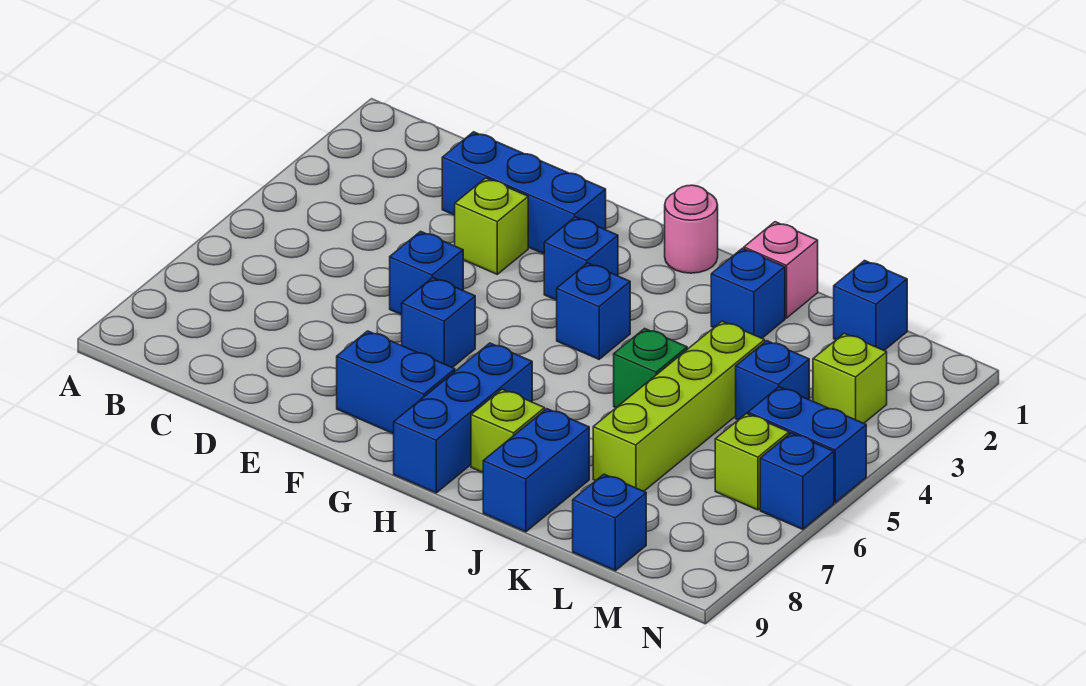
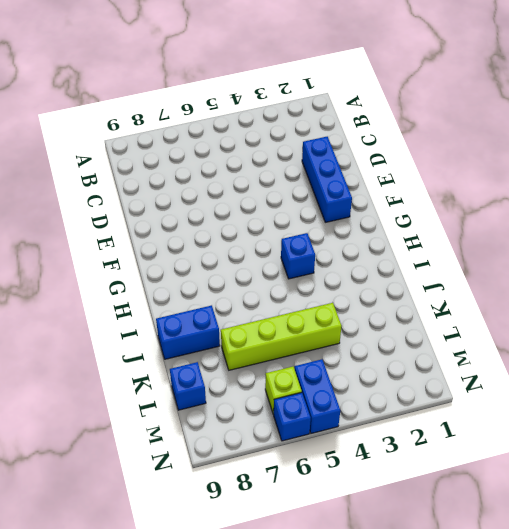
none -> lime 1x1 brick [454,178,528,274]
none -> blue 1x1 brick [390,231,463,315]
none -> blue 1x1 brick [402,278,475,368]

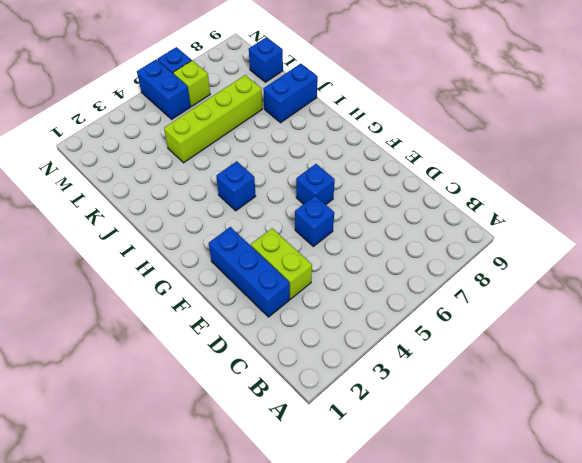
lime 1x2 brick [251,228,312,299] -> lime 1x1 brick [454,178,528,274]
none -> blue 1x2 brick [337,331,455,434]
none -> blue 1x1 brick [544,217,618,300]
none -> pink 1x1 round brick [665,185,718,273]

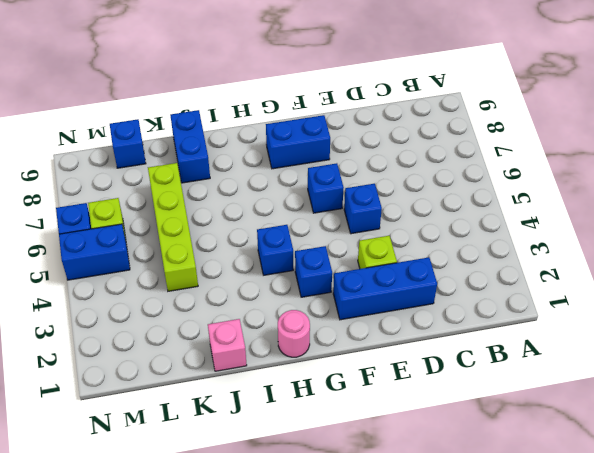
none -> blue 1x3 brick [394,343,532,493]
none -> lime 1x1 brick [471,389,545,473]
none -> blue 1x1 brick [711,248,785,338]

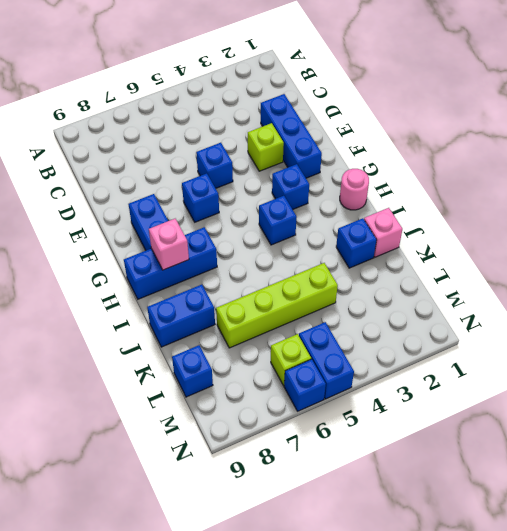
pink 1x1 brick [149,219,189,270] -> none
none -> lime 1x1 brick [471,389,545,473]
none -> green 1x1 brick [614,329,687,408]
none -> blue 1x1 brick [834,261,907,350]

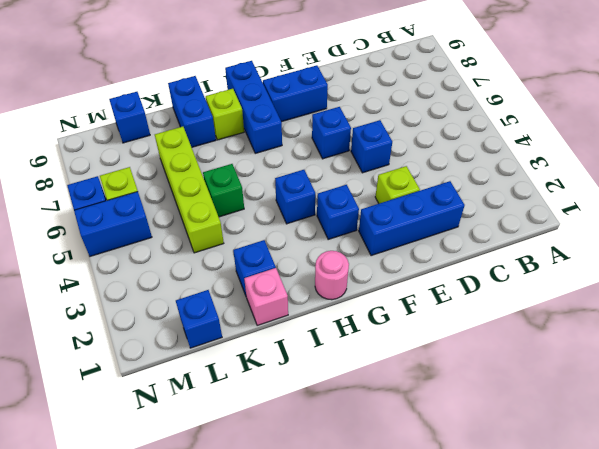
none -> blue 1x1 brick [736,341,809,420]
none -> lime 1x1 brick [813,333,887,423]

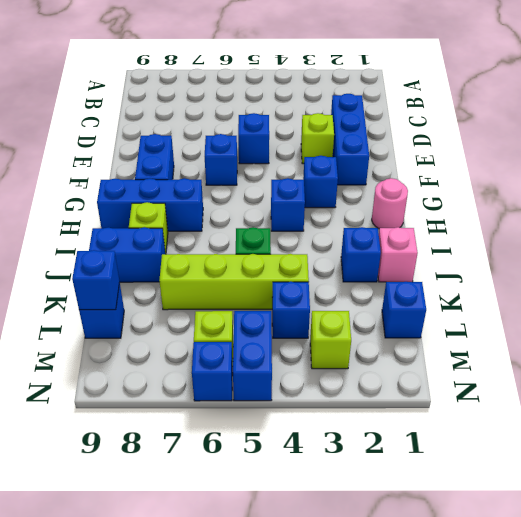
blue 1x1 brick [72,250,120,310] -> none

